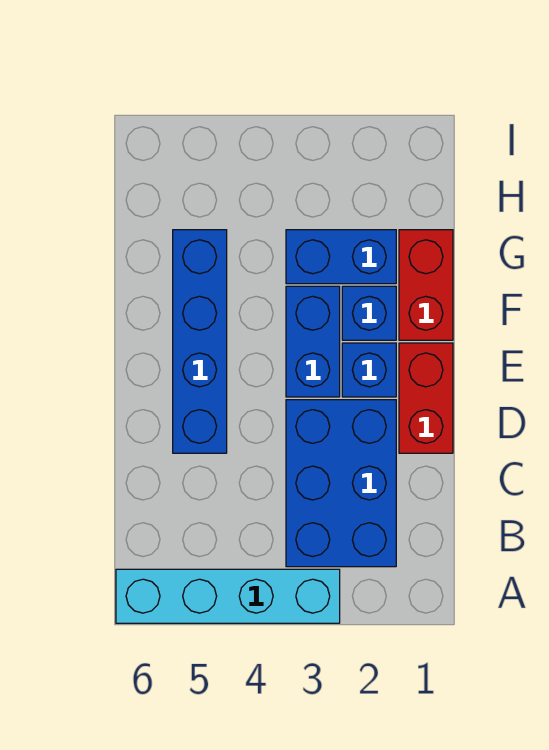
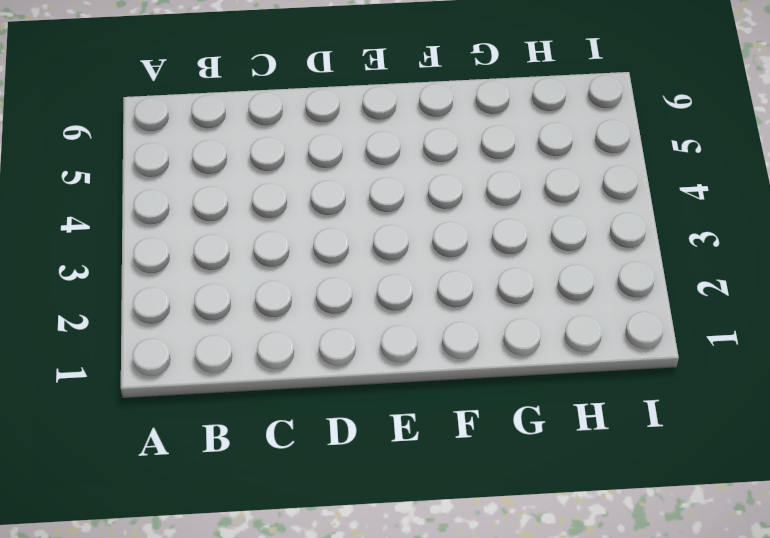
none -> cyan 1x4 brick [116,569,340,623]
none -> blue 2x3 brick [286,400,396,567]

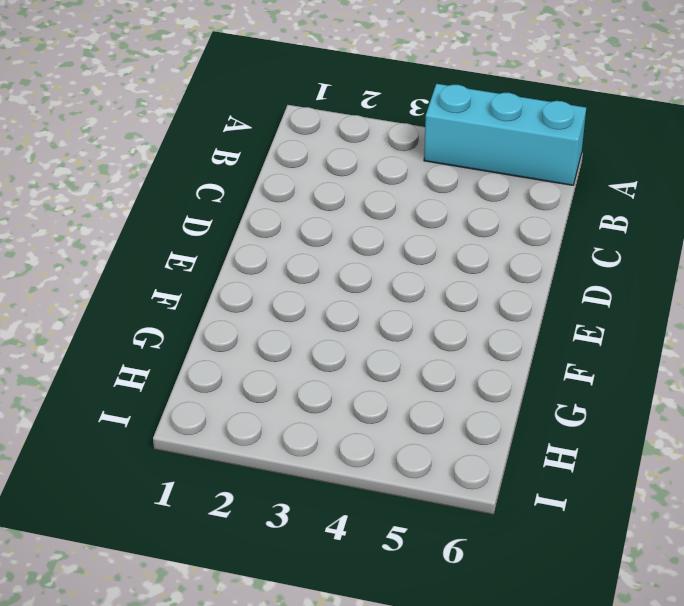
cyan 1x3 brick [424,84,586,185] -> cyan 1x4 brick [116,569,340,623]
none -> blue 2x3 brick [286,400,396,567]
none -> red 1x2 brick [399,343,453,453]

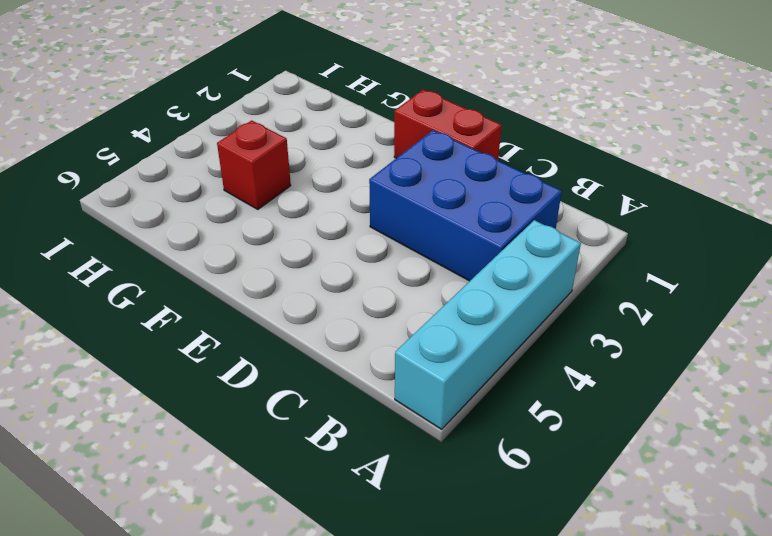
red 1x1 brick [217,120,291,209] -> none
none -> blue 1x4 brick [173,230,227,453]
none -> blue 1x1 brick [342,343,396,397]

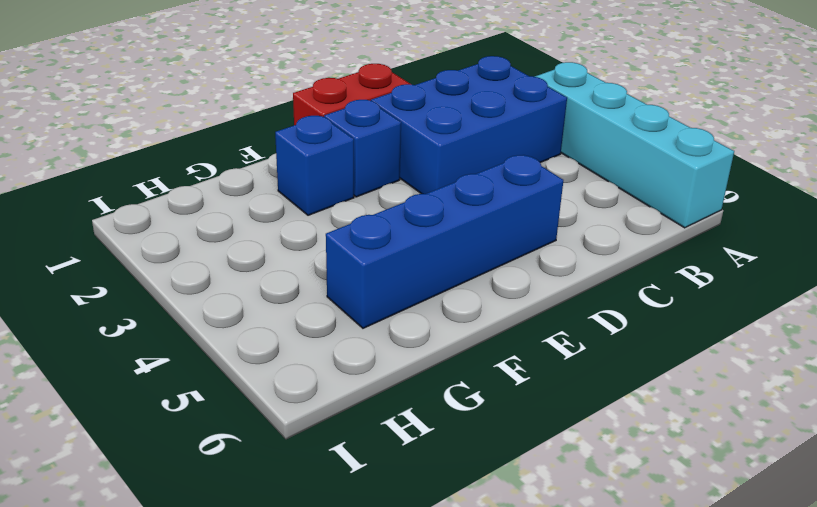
none -> blue 1x2 brick [286,286,340,397]
none -> red 1x2 brick [399,230,453,340]

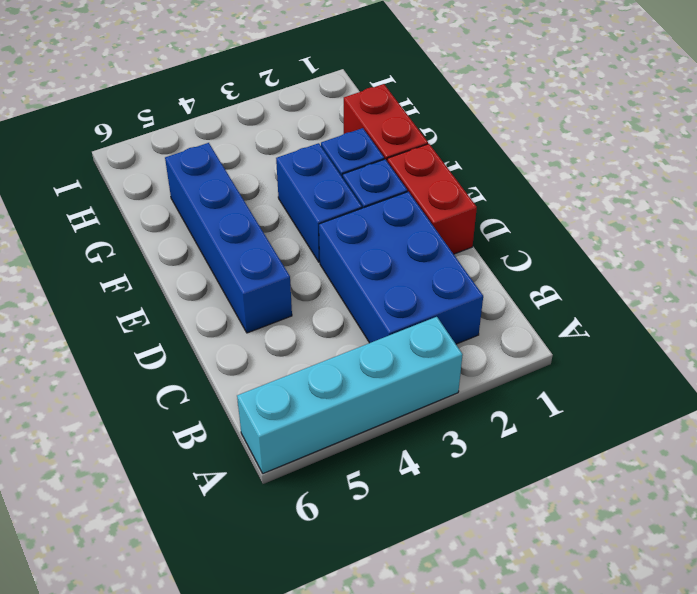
none -> blue 1x2 brick [286,230,396,284]

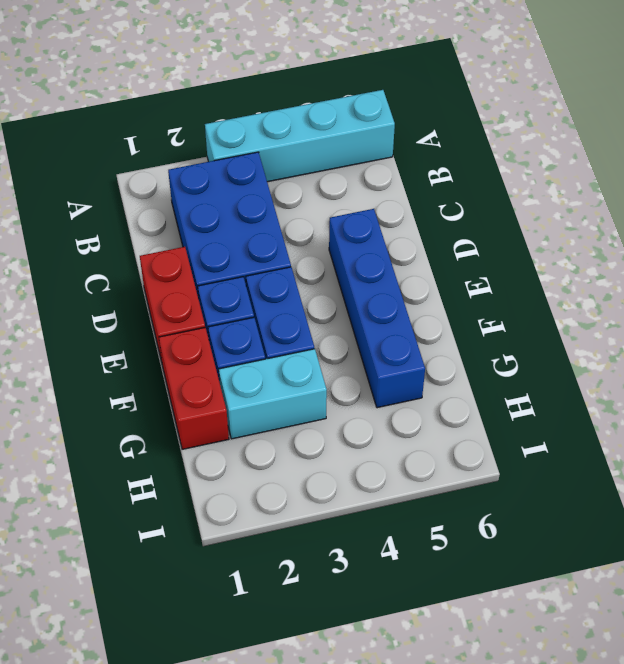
cyan 1x2 brick [219,349,327,439] -> blue 1x2 brick [286,230,396,284]

